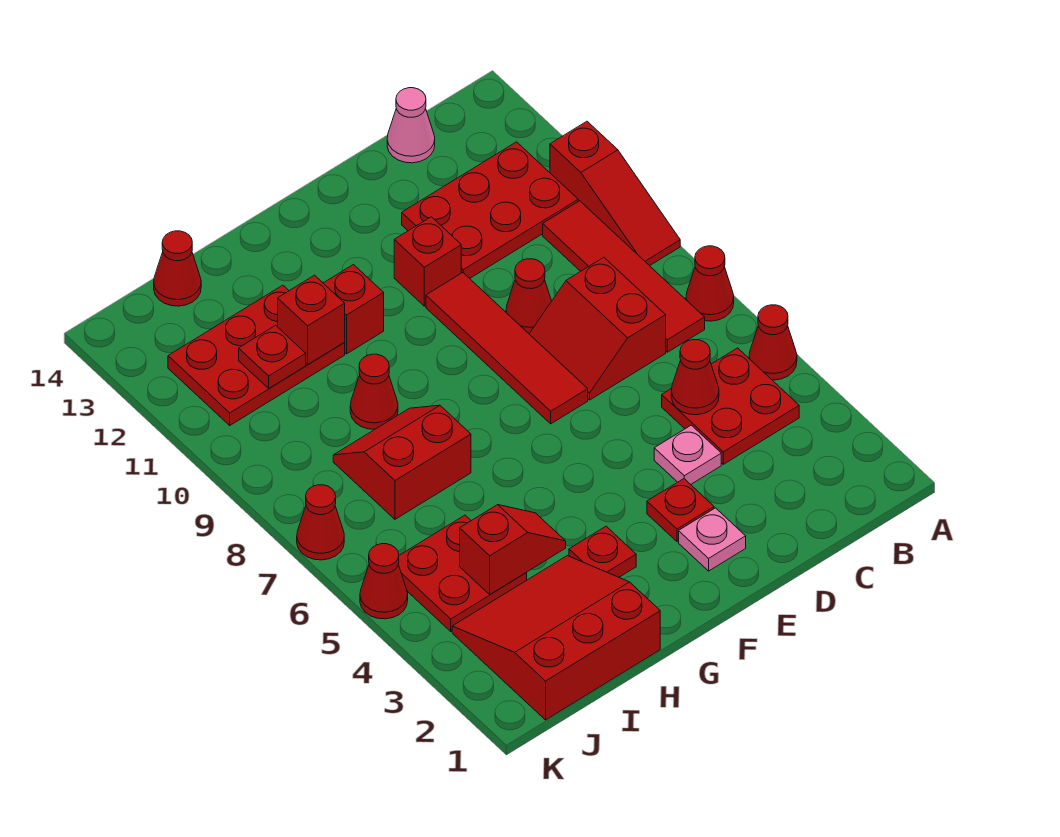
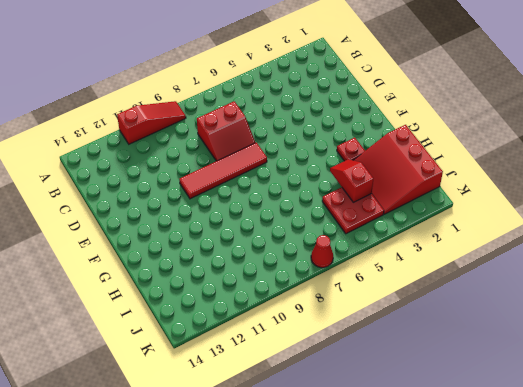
none -> red 1x1 cone [749,305,797,380]
none -> red 1x1 cone [686,246,734,321]
none -> red 2x2 plate [662,348,799,464]

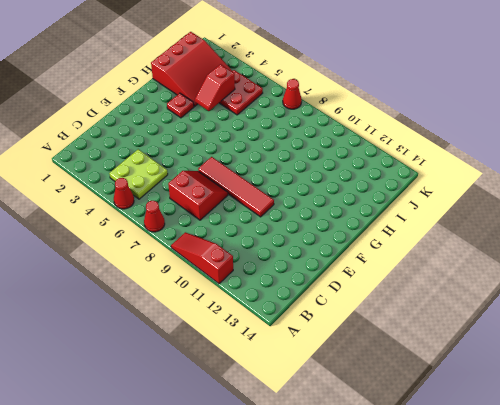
lime 2x2 plate [109,149,168,199] -> red 2x2 plate [662,348,799,464]
none -> red 1x4 tile [543,201,705,352]
none -> red 2x3 plate [402,142,578,278]
none -> pink 1x1 cone [387,88,435,163]

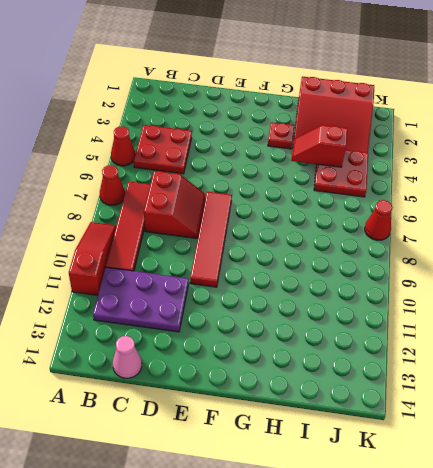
purple 2x3 plate [93,267,189,332] -> red 2x3 plate [402,142,578,278]
none -> pink 1x1 plate [654,425,721,484]
none -> red 1x1 cone [506,259,551,333]
none -> pink 1x1 plate [679,508,746,571]

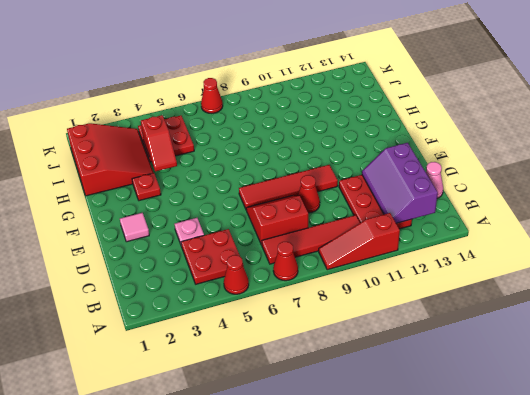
purple 2x3 slope [362,143,438,223] -> none
pink 1x1 tile [120,213,149,242] -> pink 1x1 plate [679,508,746,571]
none -> red 1x1 plate [647,479,714,542]
none -> red 1x1 brick [394,217,461,306]
none -> red 1x1 brick [324,265,384,354]

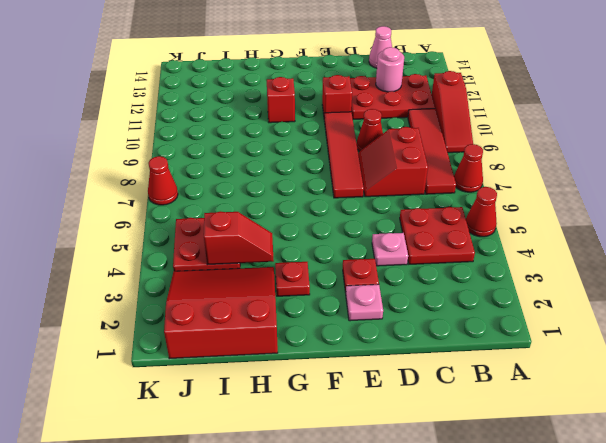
pink 1x1 round brick [376,47,404,92] -> none
none -> red 2x2 slope [333,405,471,519]
none -> red 1x1 cone [350,354,398,429]
none -> red 2x3 plate [168,285,345,425]

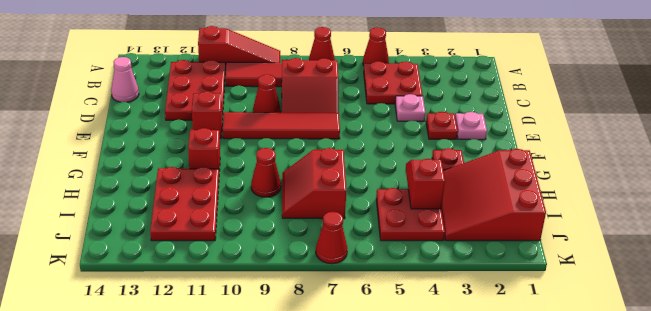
none -> red 1x1 cone [154,231,201,306]
none -> red 1x1 cone [360,544,408,619]
none -> red 1x1 cone [671,340,719,415]

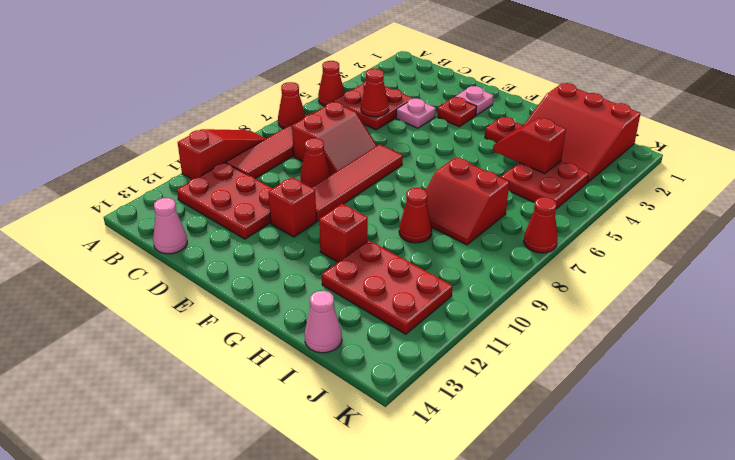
pink 1x1 cone [305,291,342,353] -> red 1x1 cone [154,231,201,306]
none -> red 1x1 cone [360,544,408,619]
none -> red 1x1 brick [278,275,345,364]
none -> red 1x1 plate [239,325,306,388]

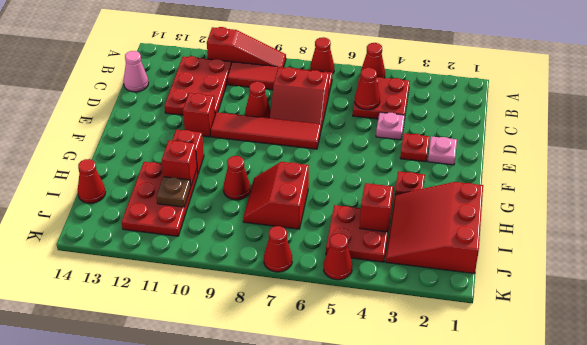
brown 1x1 plate [157,177,191,207] -> red 1x1 plate [239,325,306,388]

